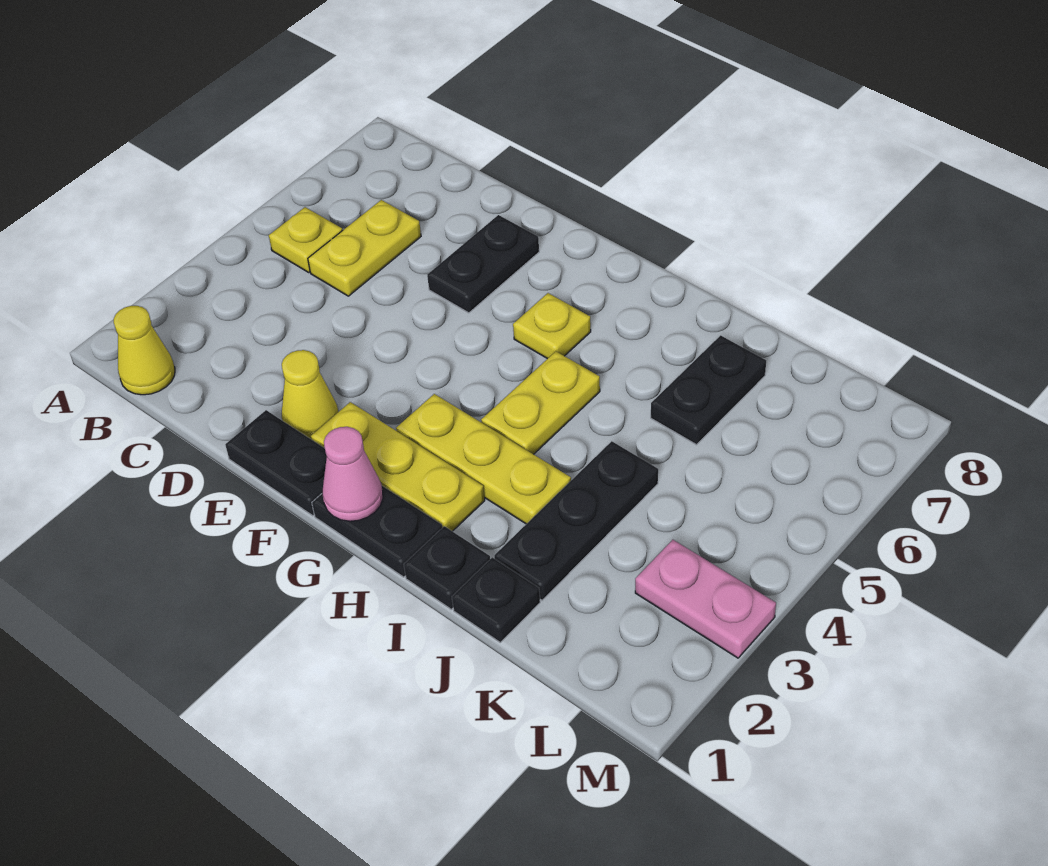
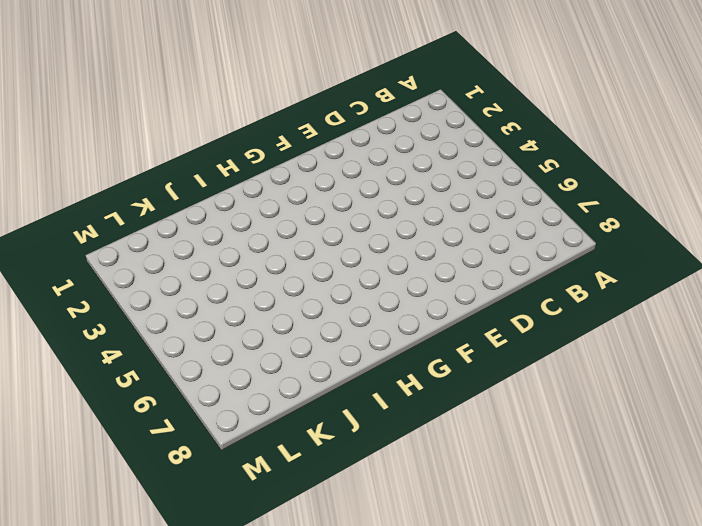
none -> yellow 1x1 cone [114,306,175,395]
none -> yellow 1x1 plate [269,207,343,272]
none -> yellow 1x2 plate [308,200,421,296]

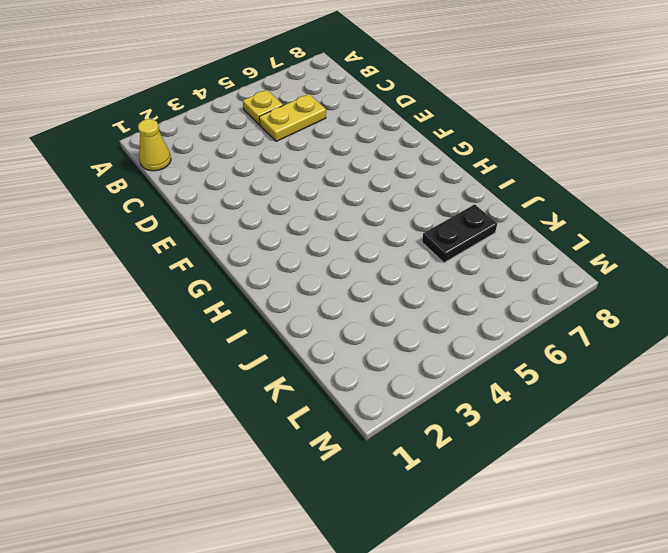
none -> black 1x2 plate [225,410,327,516]
none -> yellow 1x1 cone [282,350,338,439]
none -> black 1x2 plate [427,215,539,313]

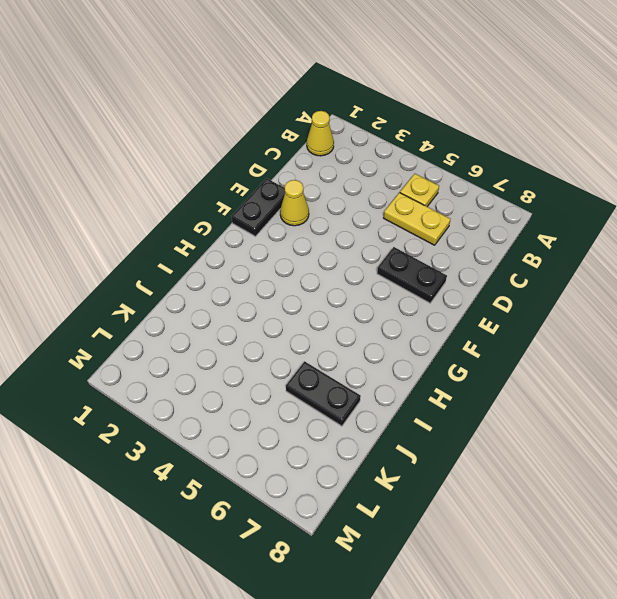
none -> yellow 1x3 plate [311,402,485,531]
none -> black 1x2 plate [312,486,442,577]
none -> yellow 1x3 plate [396,394,571,524]

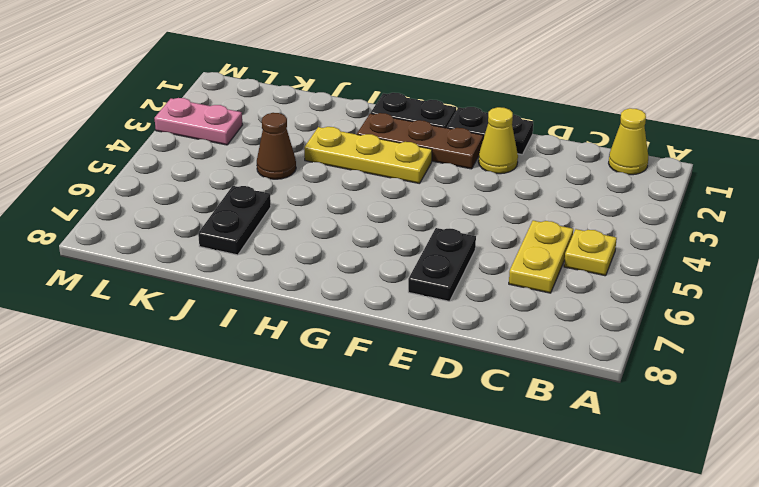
brown 1x3 plate [357,113,483,169] -> yellow 1x3 plate [311,402,485,531]
brown 1x1 cone [257,113,296,179] -> black 1x3 plate [494,441,658,600]
none -> yellow 1x1 plate [513,293,591,359]
none -> yellow 1x2 plate [481,351,600,454]
none -> black 1x1 plate [404,526,490,609]

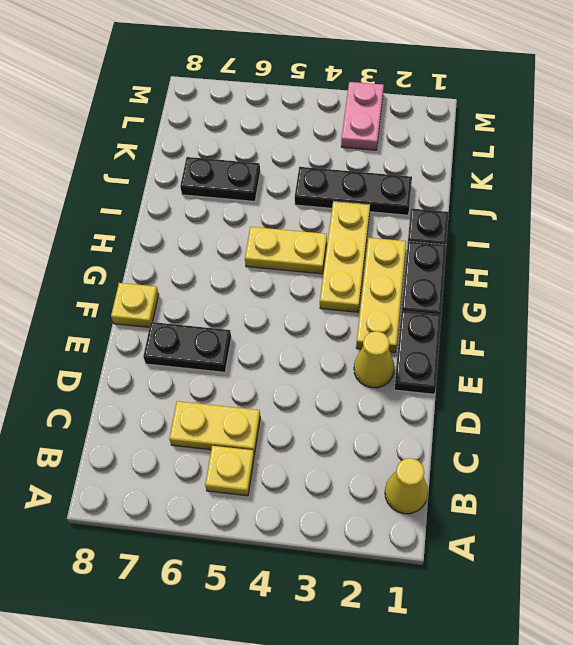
yellow 1x1 plate [111,283,159,327] -> yellow 1x1 plate moved to [513,293,591,359]
none -> black 1x1 plate [452,557,540,642]
none -> pink 1x1 cone [323,427,383,521]

